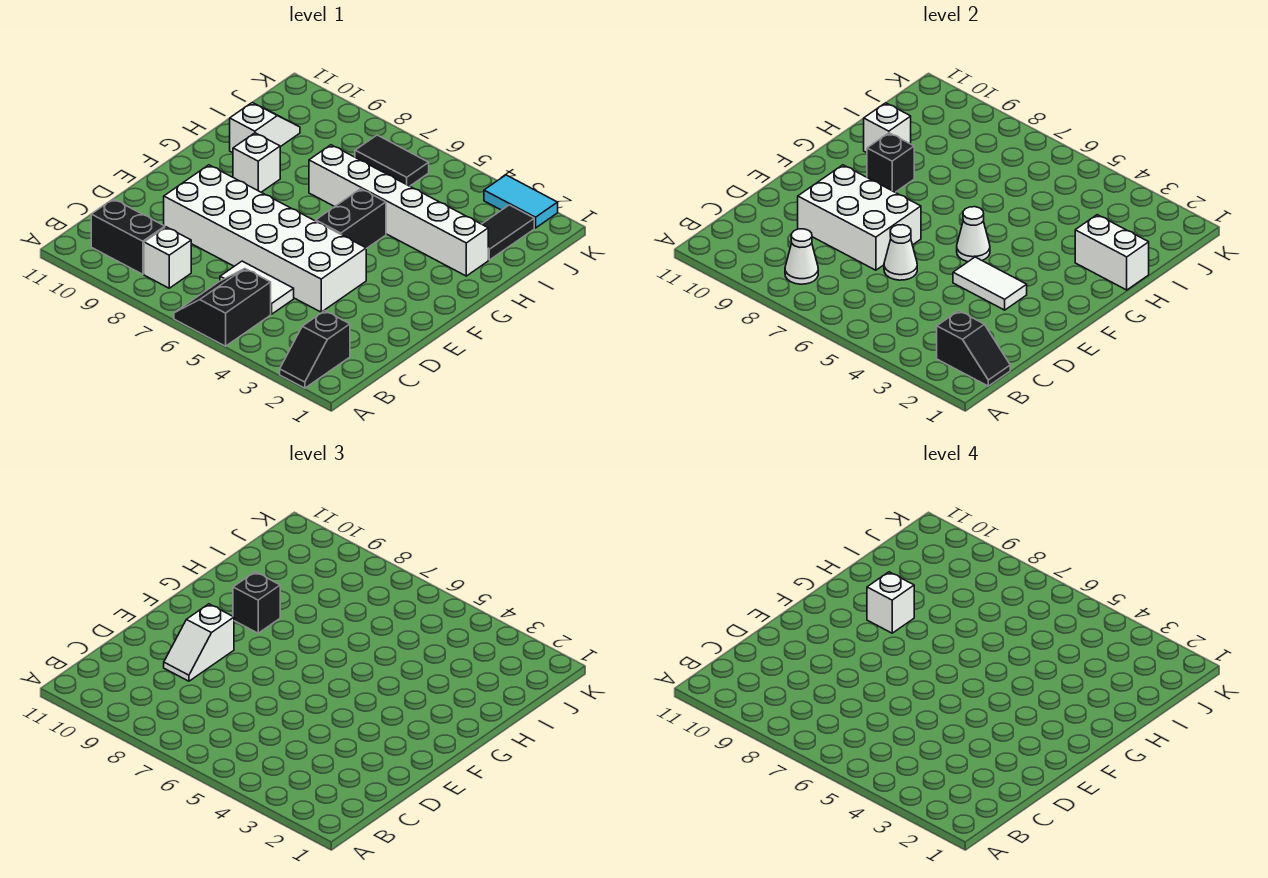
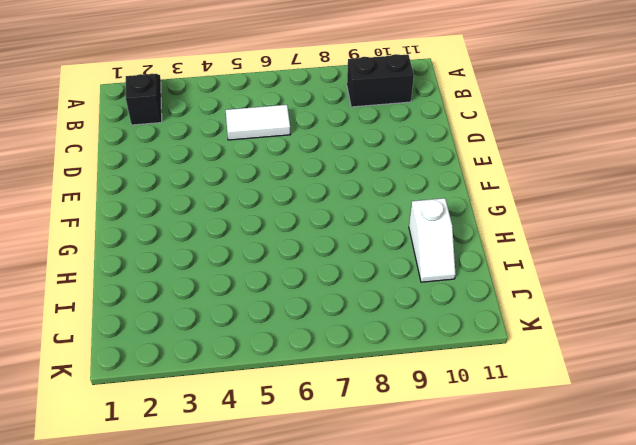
none -> black 2x2 slope [174,269,271,346]
none -> white 1x1 brick [144,227,191,288]
none -> white 2x6 brick [164,165,366,312]

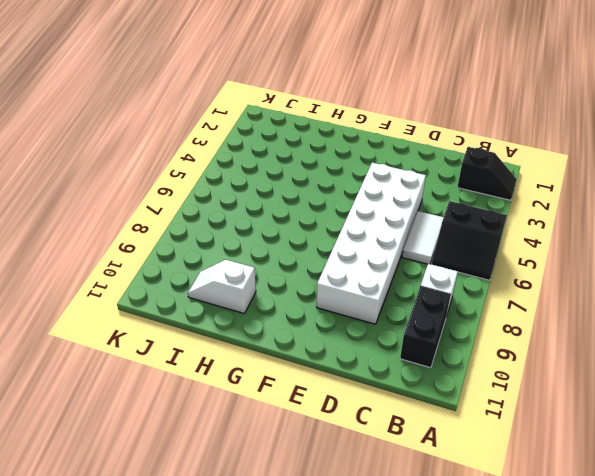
none -> black 1x2 brick [316,189,386,249]
none -> white 1x1 brick [233,133,280,192]
none -> white 1x6 brick [309,145,488,276]

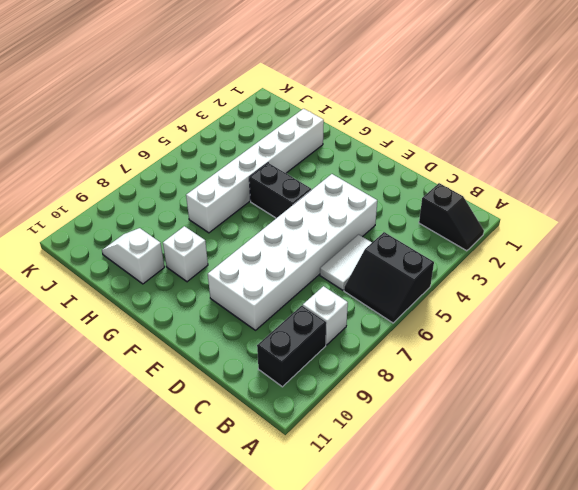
none -> black 1x2 tile [482,205,534,260]
none -> black 1x2 tile [355,135,429,186]
none -> cyan 1x2 tile [484,175,558,228]

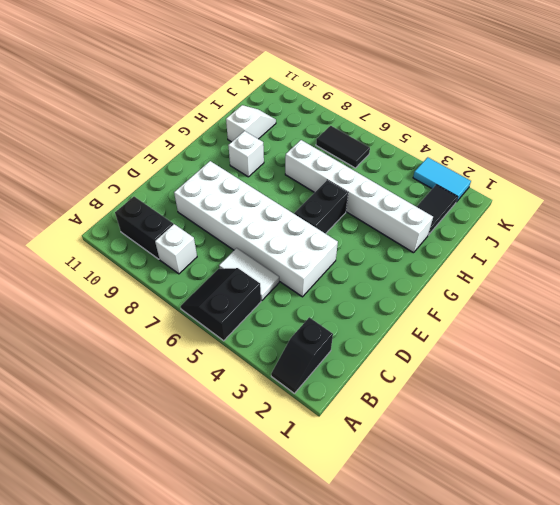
none -> black 1x2 slope [937,311,1010,386]
none -> white 1x1 cone [785,229,818,284]
none -> white 1x1 cone [884,225,917,280]

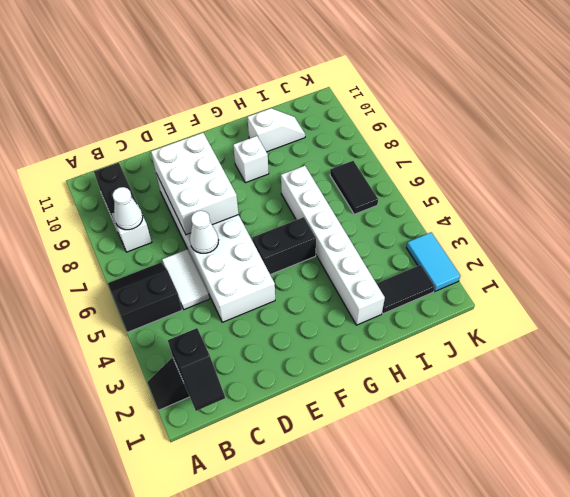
none -> white 1x2 tile [953,257,1027,310]
none -> white 1x1 cone [957,207,990,262]
none -> black 1x1 brick [867,133,914,192]

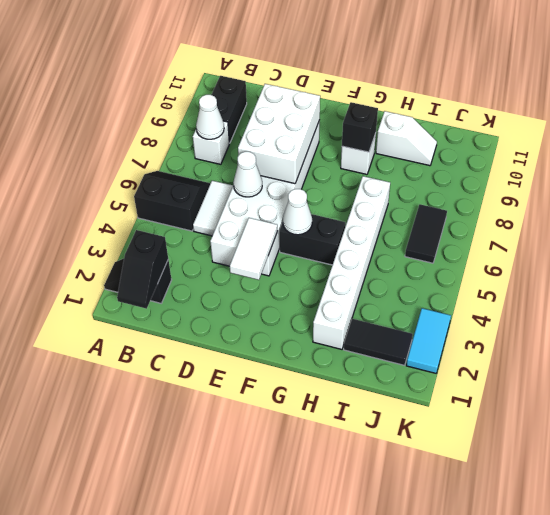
none -> white 1x2 brick [1075,215,1149,290]
none -> white 1x1 brick [864,103,911,153]
none -> white 1x2 slope [164,604,234,681]

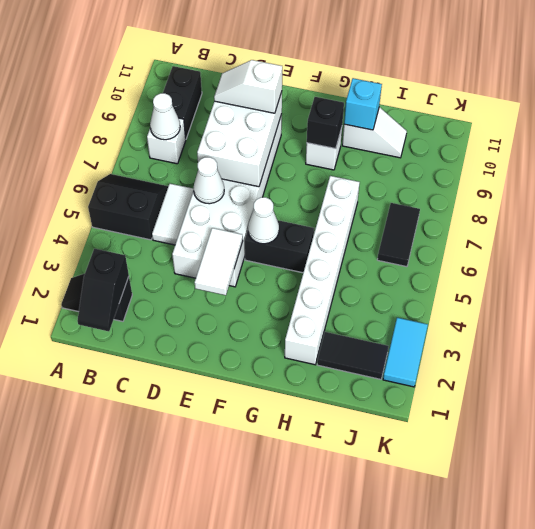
cyan 1x1 brick [344,78,382,130] -> white 1x1 brick [864,103,911,153]
none -> white 1x2 brick [1075,215,1149,290]
none -> black 1x1 brick [233,572,280,633]
none -> white 1x1 brick [867,572,914,633]

